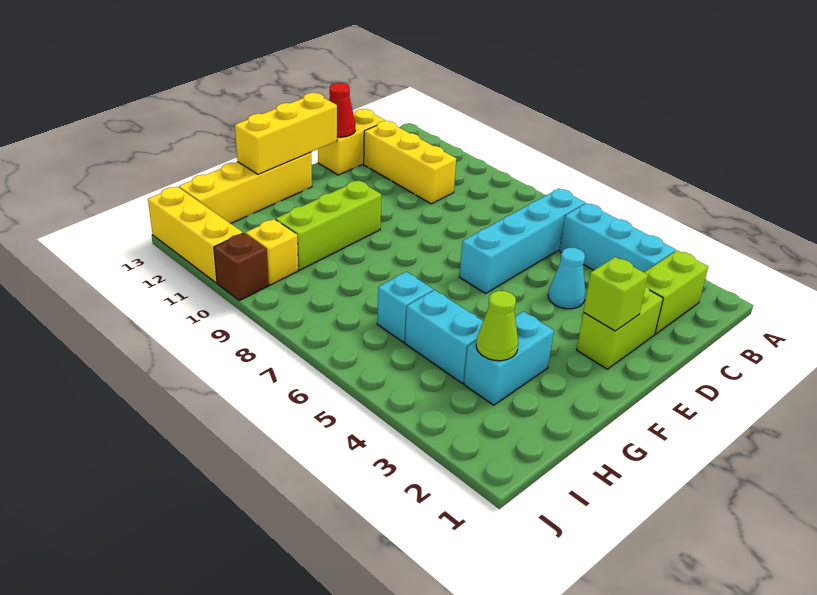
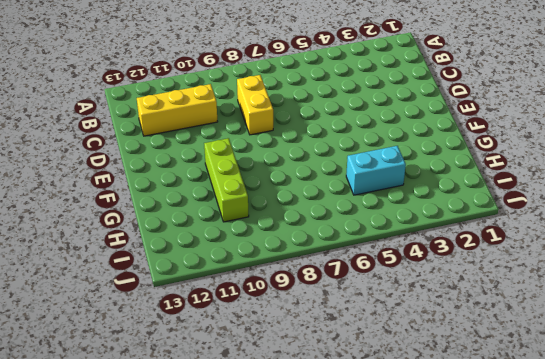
yellow 1x2 brick [237,75,273,135] -> yellow 1x2 brick moved to [318,109,386,175]
none -> lime 1x2 brick [644,250,708,334]
none -> cyan 1x3 brick [560,203,676,272]
none -> cyan 1x4 brick [460,189,585,293]

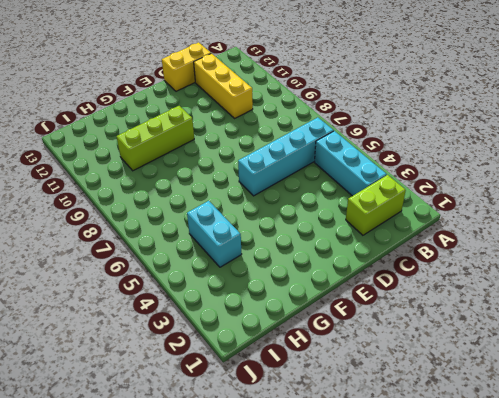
none -> lime 1x2 brick [577,286,663,369]
none -> cyan 1x1 cone [548,248,585,309]
none -> yellow 1x4 brick [179,152,312,224]

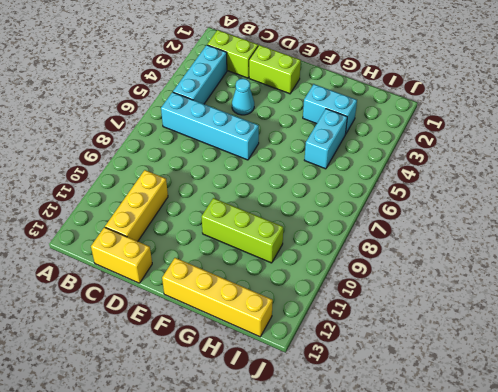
none -> cyan 1x1 brick [377,272,433,342]
none -> yellow 1x1 brick [246,219,298,285]
none -> brown 1x1 brick [214,233,269,301]

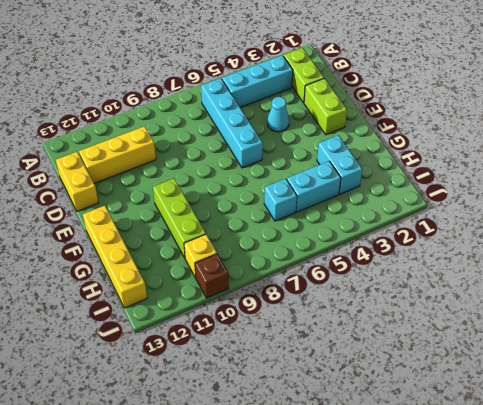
none -> yellow 1x3 brick [148,187,243,283]
none -> red 1x1 cone [329,83,355,137]
none -> lime 1x1 brick [584,257,648,331]

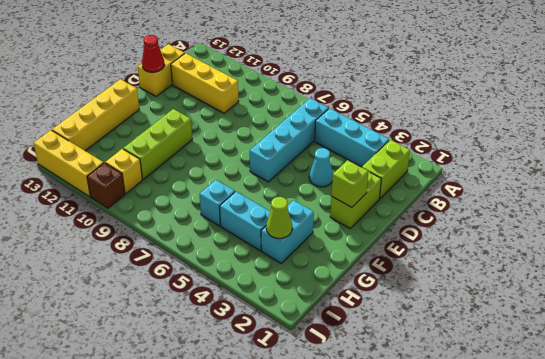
none -> yellow 1x3 brick [235,93,337,175]

